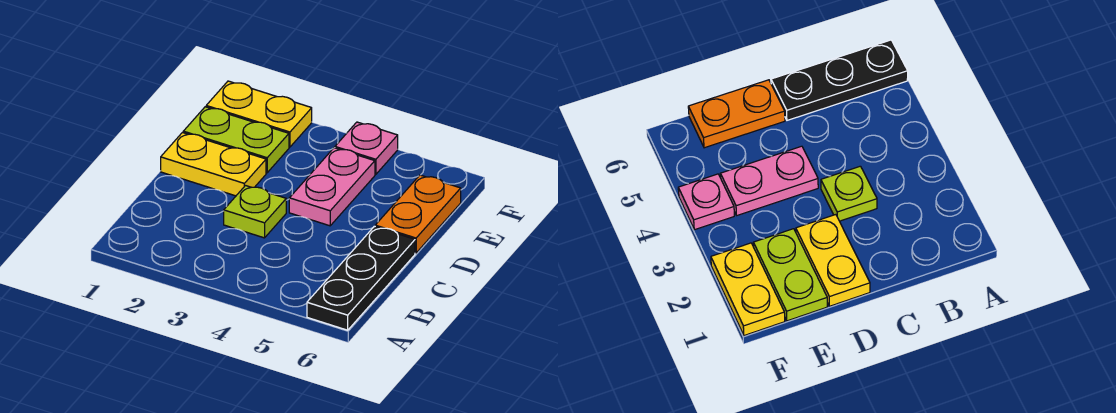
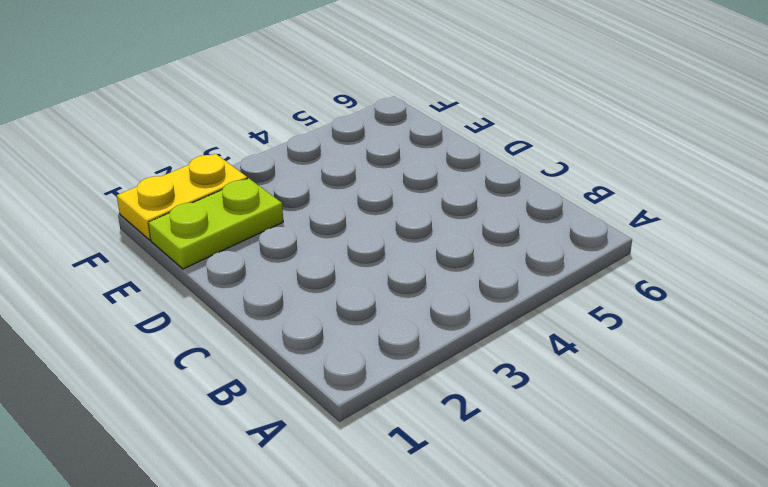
none -> black 1x3 plate [307,226,415,330]
none -> lime 1x1 plate [224,186,286,238]

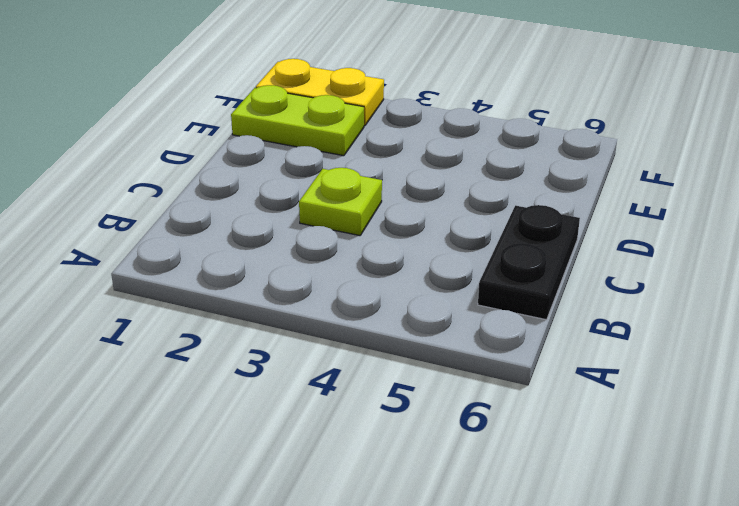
black 1x2 plate [478,205,580,320] -> black 1x3 plate [307,226,415,330]
none -> yellow 1x2 plate [161,133,266,196]
none -> pink 1x2 plate [289,148,375,226]

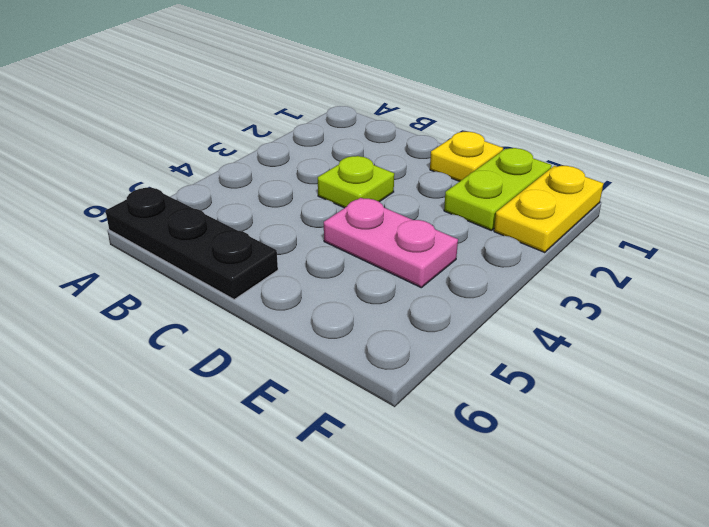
yellow 1x1 plate [430,132,503,181] -> yellow 1x2 plate [161,133,266,196]
none -> orange 1x2 plate [375,175,461,253]
none -> pink 1x1 plate [335,122,398,174]

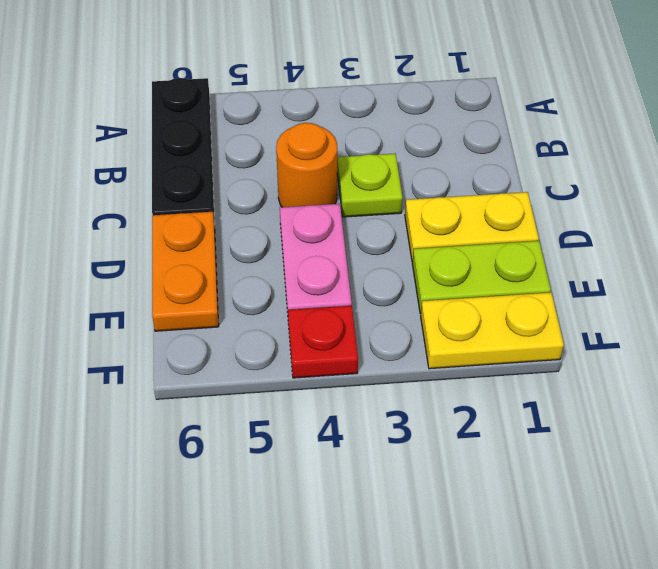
orange 1x1 round brick [276,123,337,207] -> none
red 1x1 plate [288,306,358,378] -> pink 1x1 plate [335,122,398,174]

